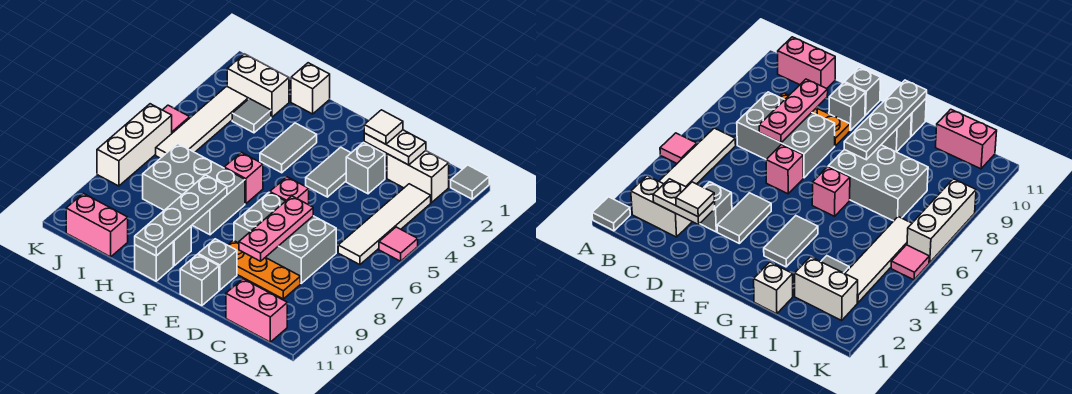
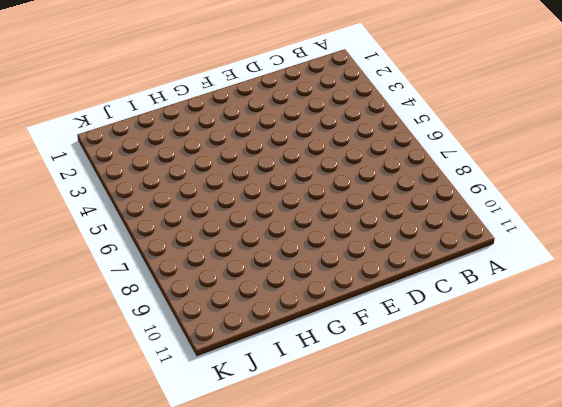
none -> grey 1x1 tile [451,165,489,199]
none -> pink 1x1 tile [379,227,418,261]
none -> white 1x2 brick [387,151,449,203]

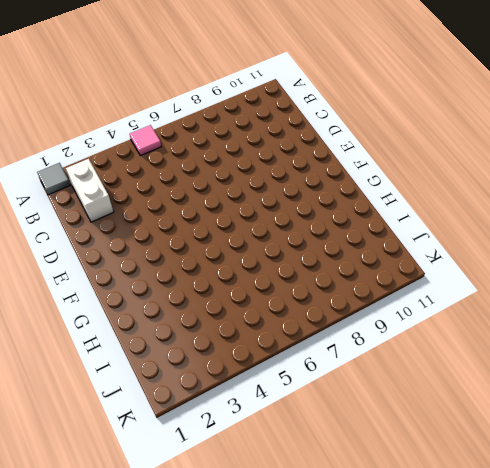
none -> white 1x4 tile [338,184,431,265]
none -> pink 1x2 brick [226,279,287,342]
none -> grey 2x3 brick [234,192,336,283]

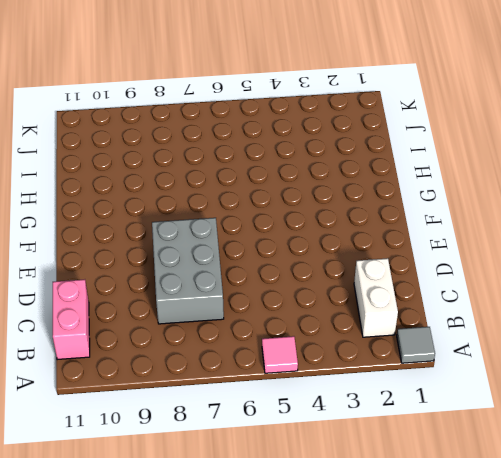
none -> white 1x4 tile [338,184,431,265]
none -> orange 1x3 plate [228,240,300,299]
none -> grey 1x1 brick [346,143,385,194]

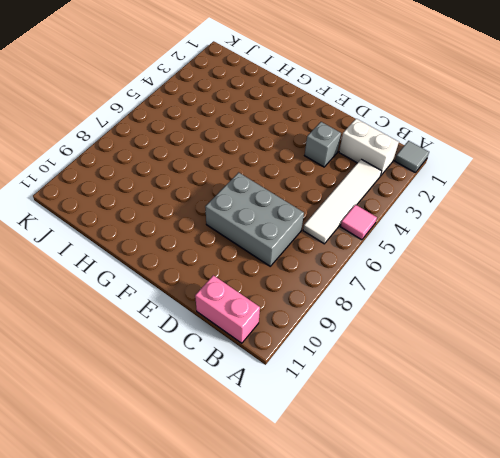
none -> orange 1x3 plate [228,240,300,299]
none -> grey 1x2 tile [306,147,351,197]
none -> pink 1x1 brick [270,177,309,205]

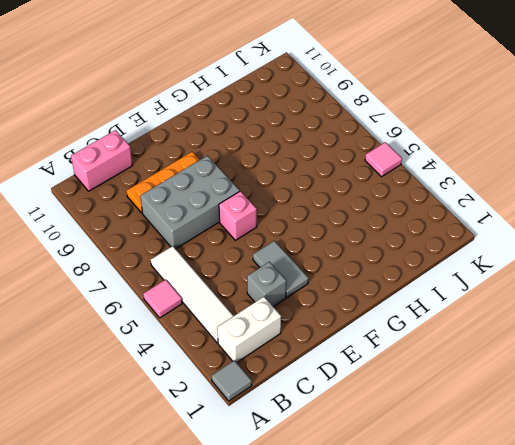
none -> grey 1x1 brick [198,239,237,290]
none -> grey 1x1 brick [180,254,219,306]
none -> grey 1x2 tile [260,123,317,173]

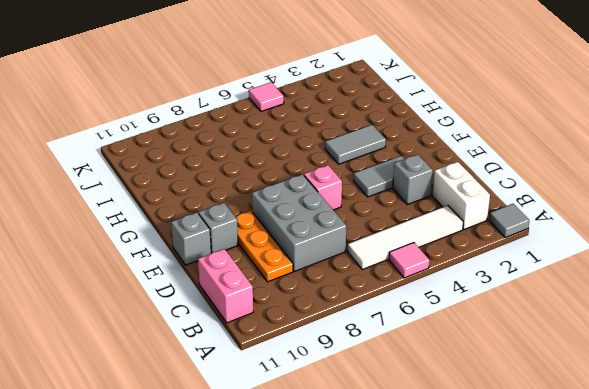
none -> pink 1x1 brick [224,152,263,204]
none -> grey 2x3 brick [143,144,245,235]
none -> grey 1x1 brick [173,226,191,266]

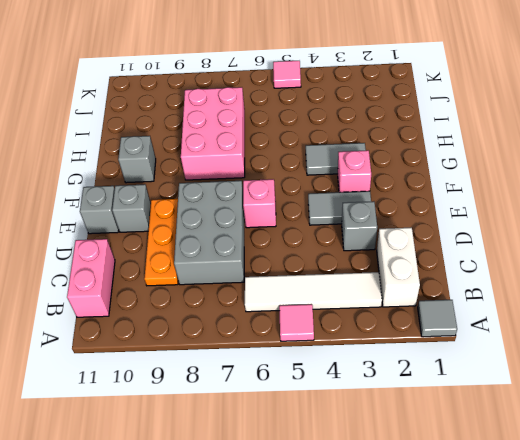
pink 1x1 brick [338,150,371,192] -> pink 1x1 brick moved to [224,152,263,204]
pink 2x3 brick [181,87,245,180] -> grey 2x3 brick [143,144,245,235]
none -> grey 1x1 brick [135,242,173,281]
none -> white 1x1 brick [291,63,330,114]
none -> white 1x2 brick [227,54,289,117]

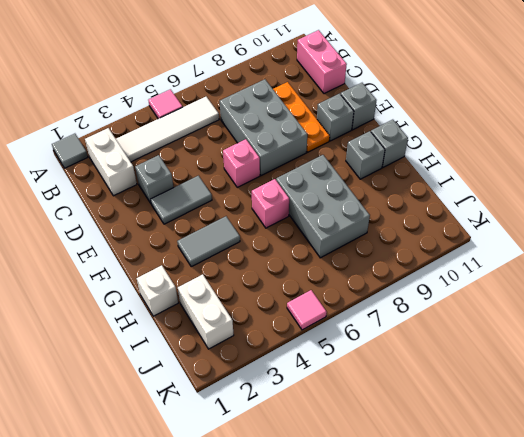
none -> grey 1x1 tile [232,99,271,133]
none -> pink 1x2 brick [66,193,128,257]
none -> white 1x4 tile [156,86,248,158]

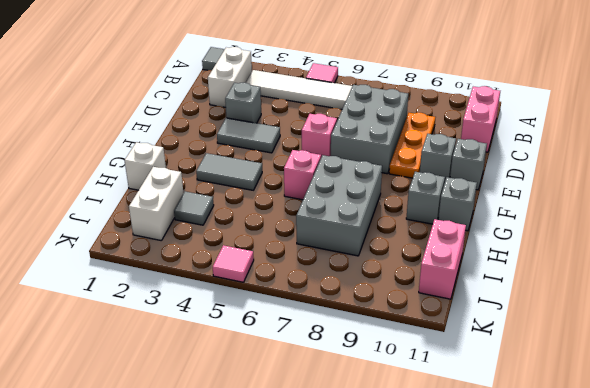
none -> white 1x4 tile [156,86,248,158]
none -> white 1x3 brick [97,104,172,186]
none -> white 1x2 plate [364,130,426,165]

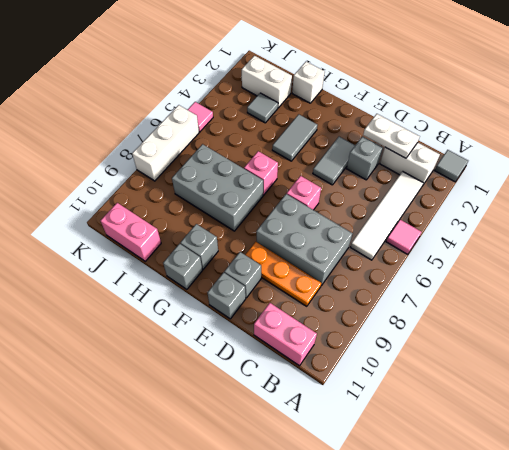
none -> white 1x4 tile [156,86,248,158]
none -> pink 1x3 plate [239,196,313,261]
none -> grey 1x4 plate [135,175,227,256]

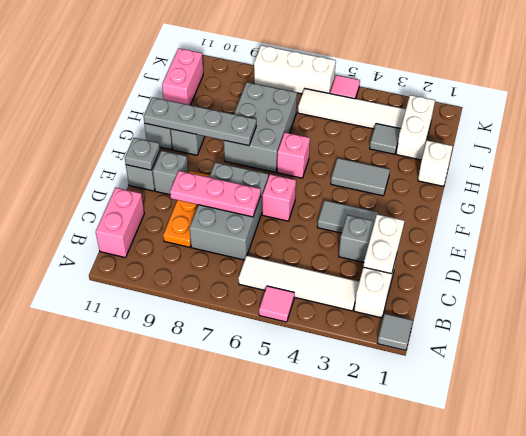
grey 1x1 plate [125,138,160,170] -> none
none -> white 1x1 tile [364,110,403,144]

